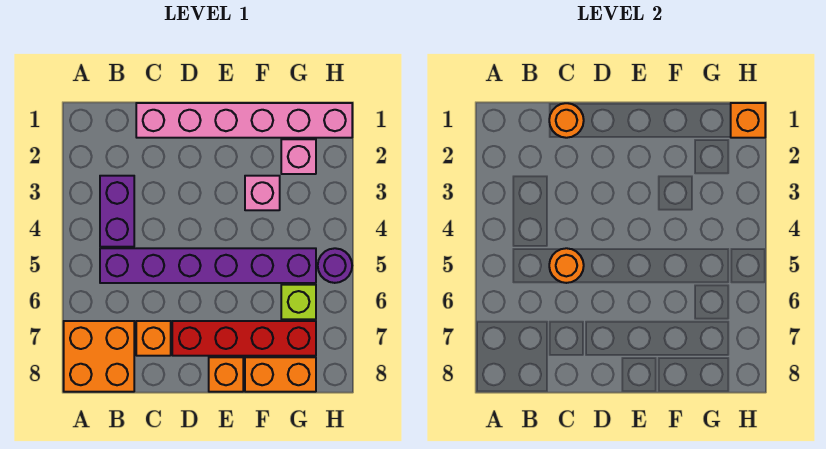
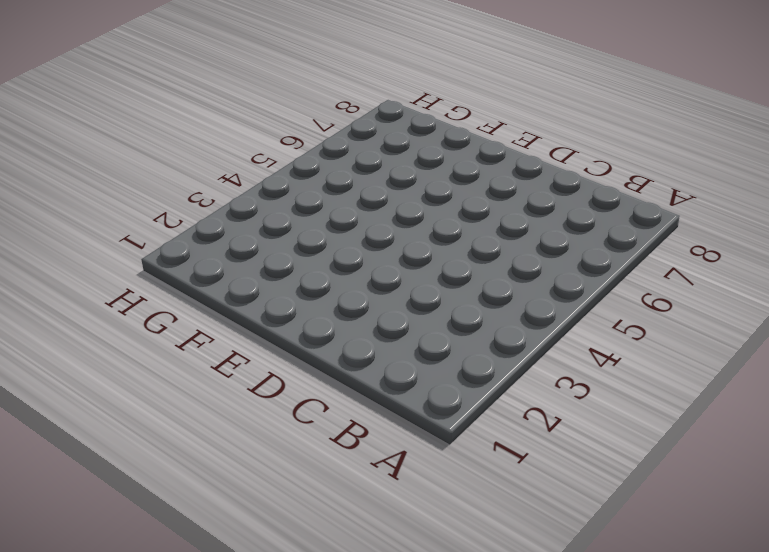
none -> orange 2x2 brick [64,321,134,392]
none -> purple 1x2 brick [100,176,134,247]
none -> purple 1x6 brick [100,248,316,283]

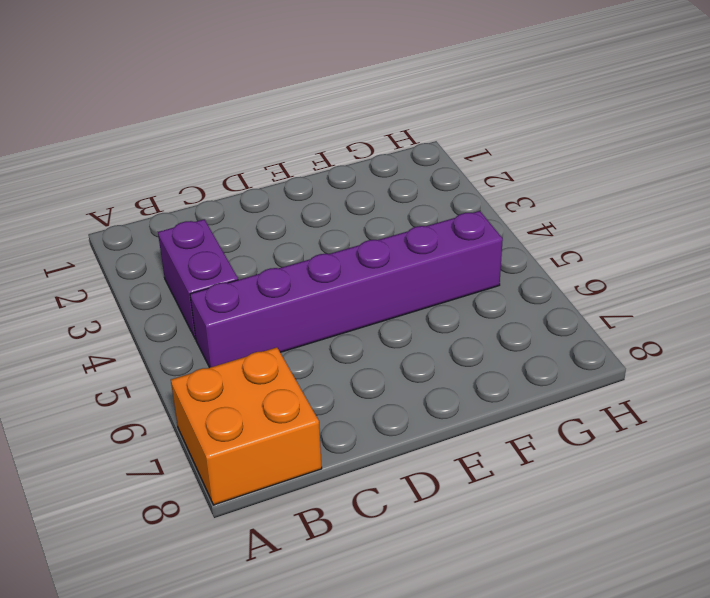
none -> pink 1x6 brick [136,103,352,138]
none -> orange 1x1 brick [136,321,171,356]
none -> red 1x4 brick [172,321,316,356]

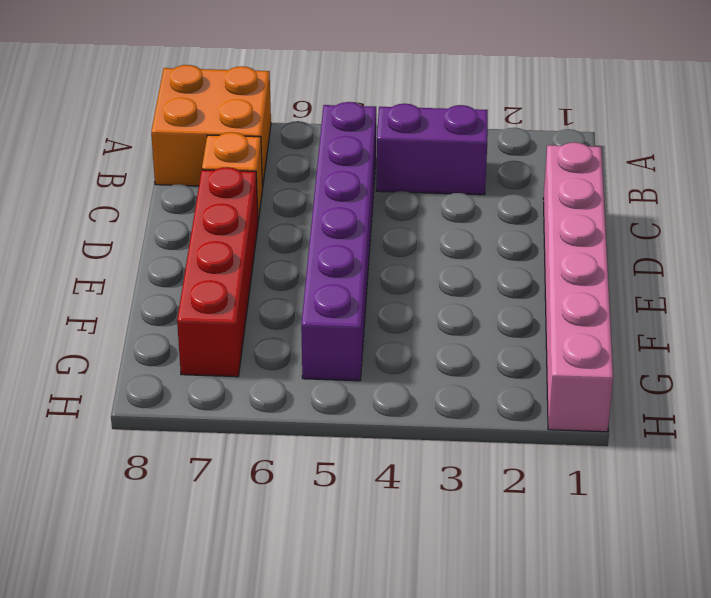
none -> orange 1x1 brick [209,357,243,392]
none -> pink 1x1 brick [245,176,280,210]
none -> orange 1x2 brick [245,357,316,392]

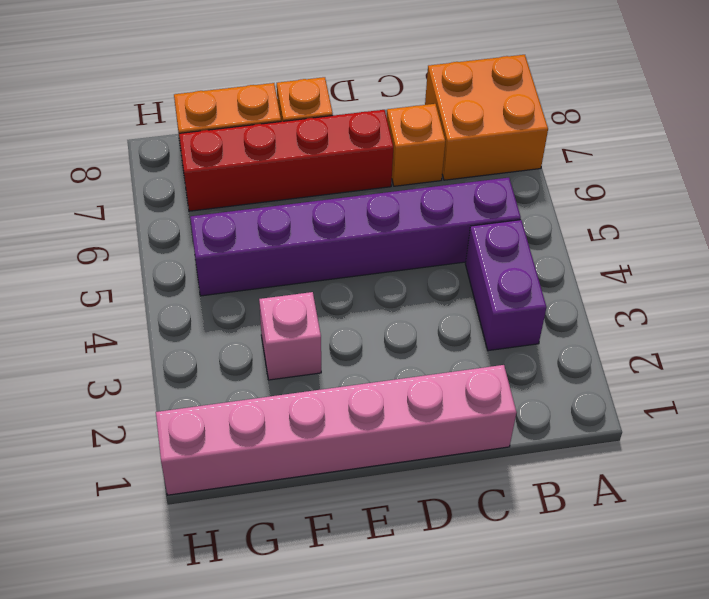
none -> pink 1x1 brick [281,139,316,174]
none -> lime 1x1 brick [281,285,316,319]
none -> purple 1x1 round brick [318,248,352,283]

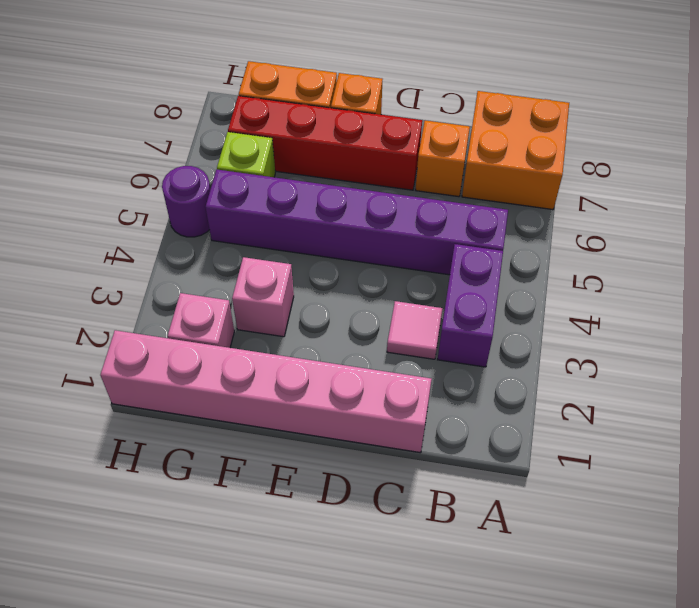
pink 1x1 tile [387,301,443,359] -> none
none -> orange 1x1 round brick [549,103,584,138]
none -> orange 1x1 round brick [549,248,584,283]
none -> orange 1x1 brick [731,103,765,138]

